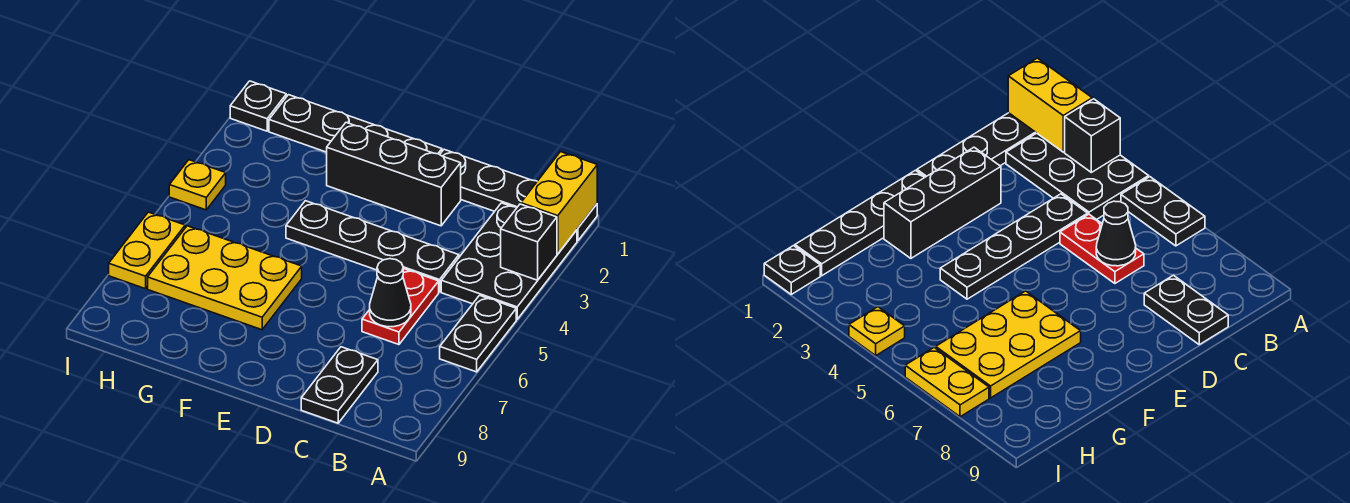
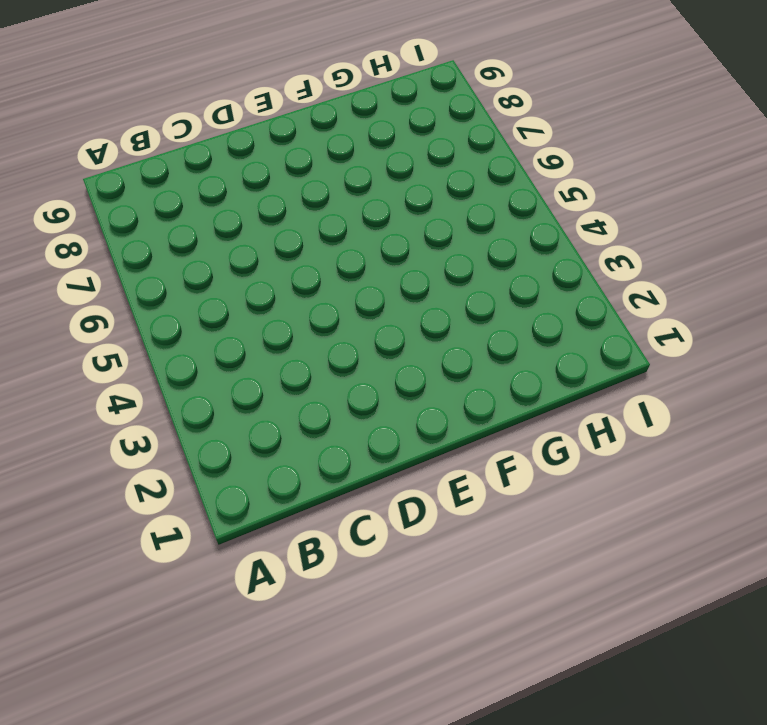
none -> black 1x4 plate [440,149,597,241]
none -> black 2x3 plate [441,203,577,319]
none -> black 1x2 plate [440,295,516,372]

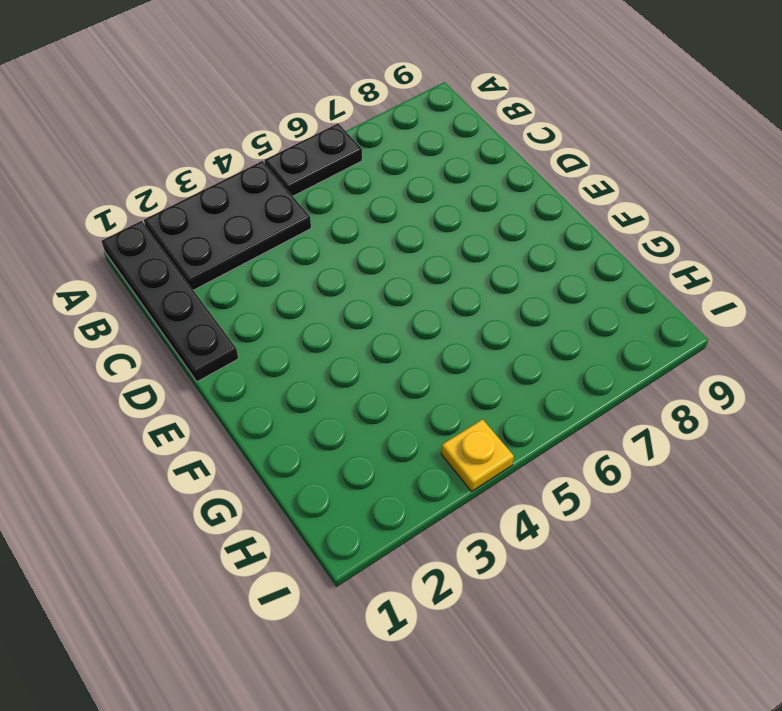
none -> black 1x4 plate [286,201,459,292]
none -> red 1x2 plate [362,269,439,345]
none -> black 1x2 plate [301,347,378,423]

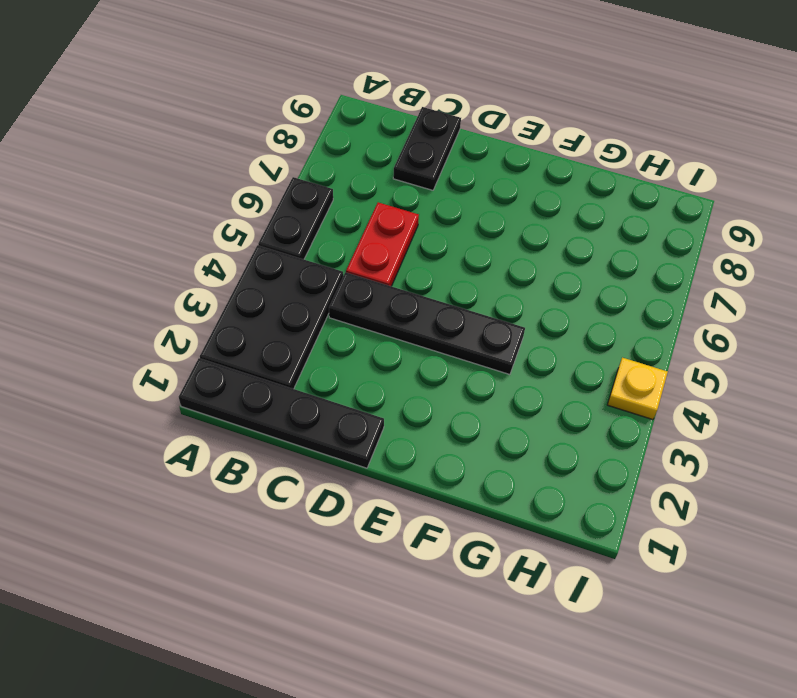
none -> black 1x3 brick [327,123,461,226]
none -> black 1x4 plate [269,95,442,155]
none -> yellow 2x3 plate [148,226,302,330]

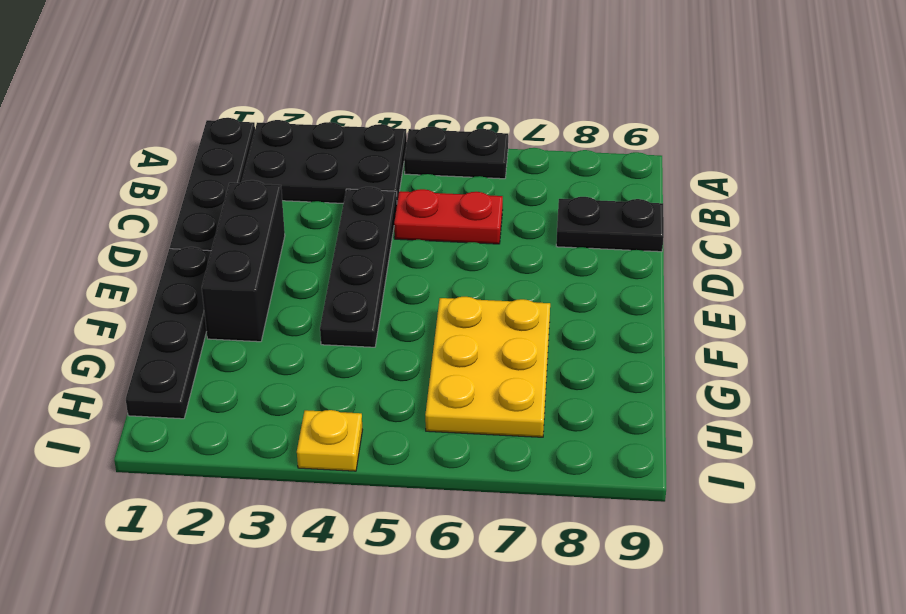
none -> black 1x1 plate [230,81,286,131]
none -> yellow 1x2 plate [109,212,185,289]
none -> yellow 1x2 brick [521,152,597,254]

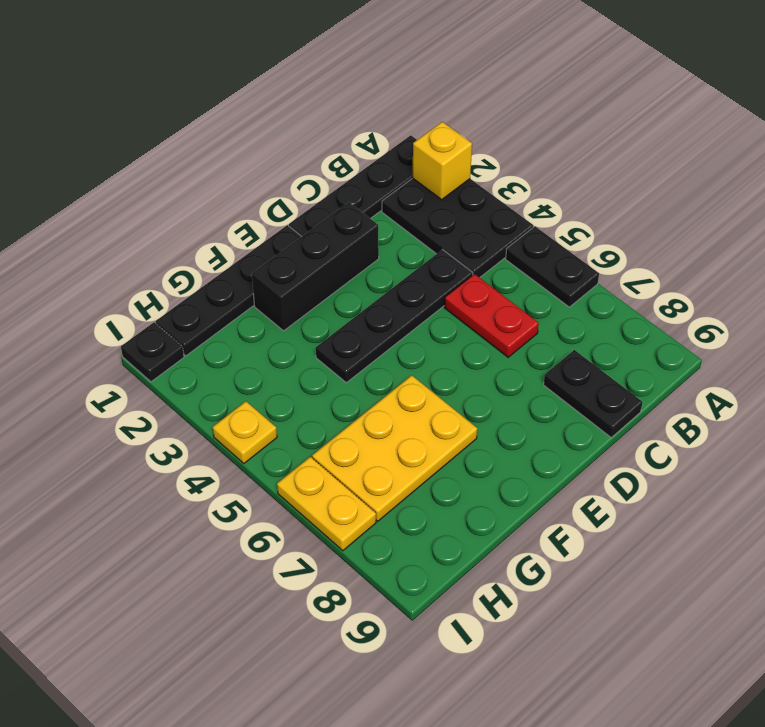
yellow 1x1 brick [412,122,472,200] -> yellow 1x2 brick [521,152,597,254]
none -> black 1x1 brick [501,204,557,280]
none -> black 1x1 cone [370,259,411,327]

